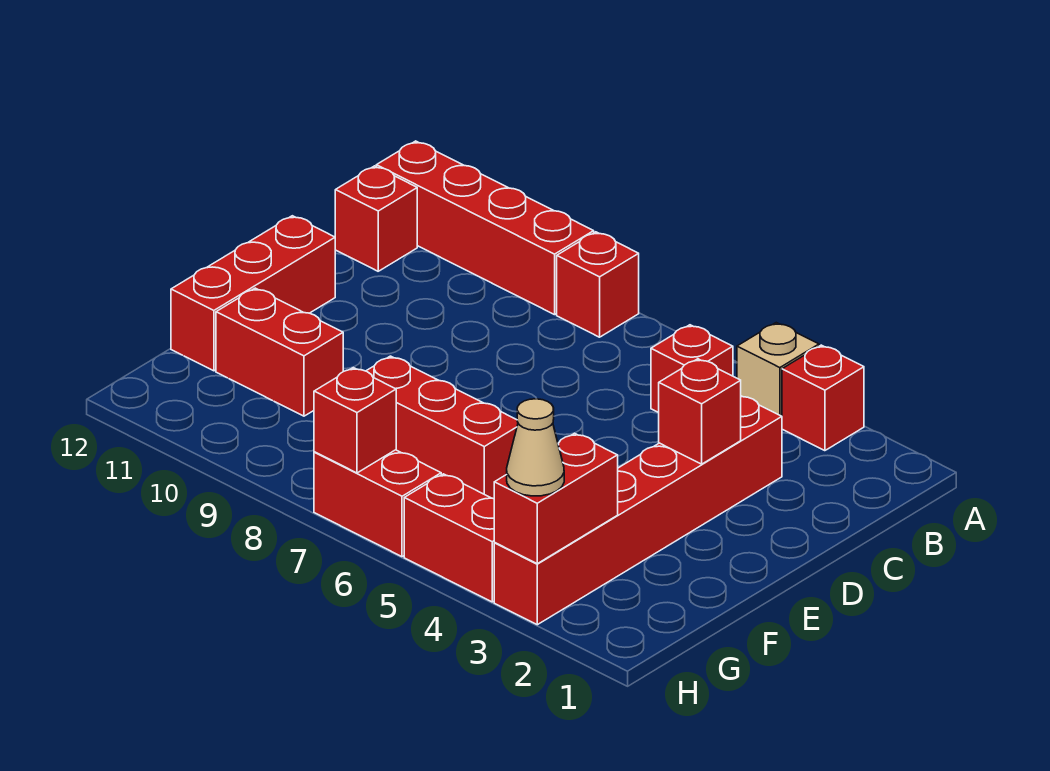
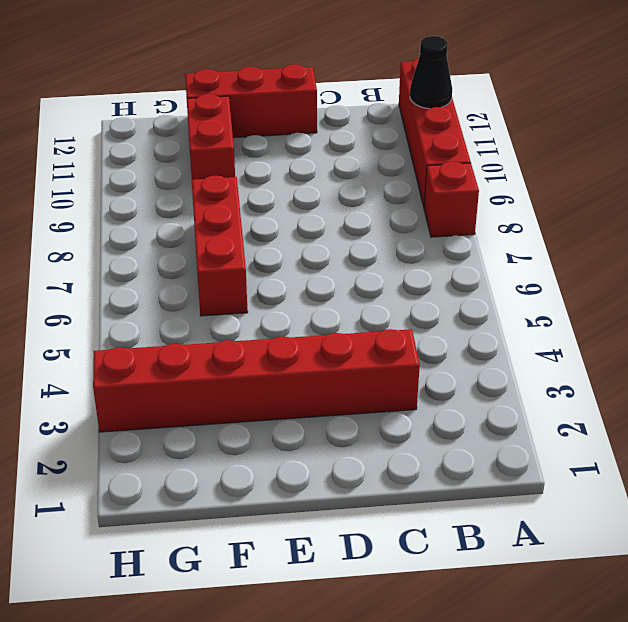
black 1x1 cone [410,36,452,109] -> none
none -> red 1x1 brick [782,345,864,451]
none -> tan 1x1 brick [737,323,819,416]
none -> red 1x1 brick [651,325,733,413]

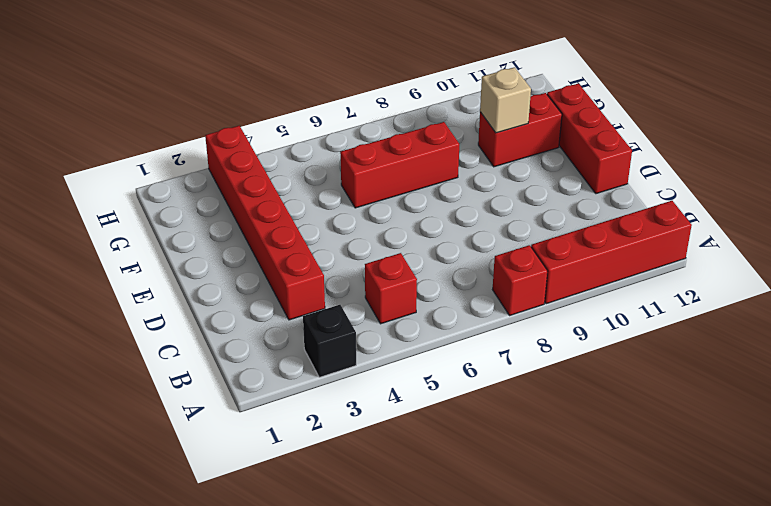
black 1x1 brick [303,305,356,377] -> red 1x1 brick [782,345,864,451]
tan 1x1 brick [480,67,531,133] -> tan 1x1 brick moved to [737,323,819,416]
none -> red 1x1 brick [335,166,417,271]
none -> red 1x2 brick [404,474,495,602]
none -> red 1x2 brick [314,450,441,557]

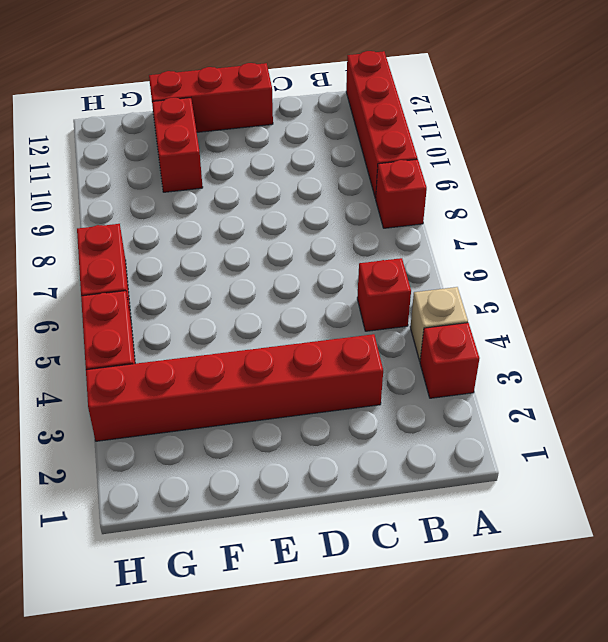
none -> red 1x1 brick [335,166,417,271]
none -> red 1x3 brick [367,356,518,499]
none -> red 1x1 brick [659,359,741,464]

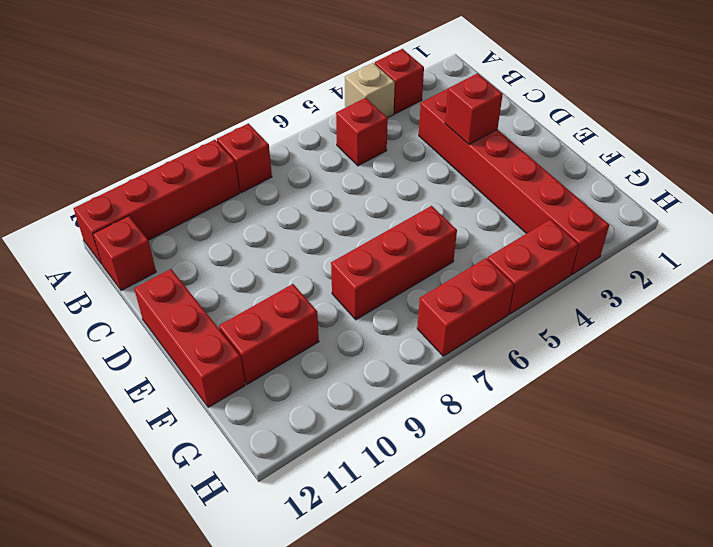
none -> red 1x2 brick [494,433,618,564]
none -> red 1x1 brick [314,368,396,473]
none -> tan 1x1 cone [507,399,564,496]

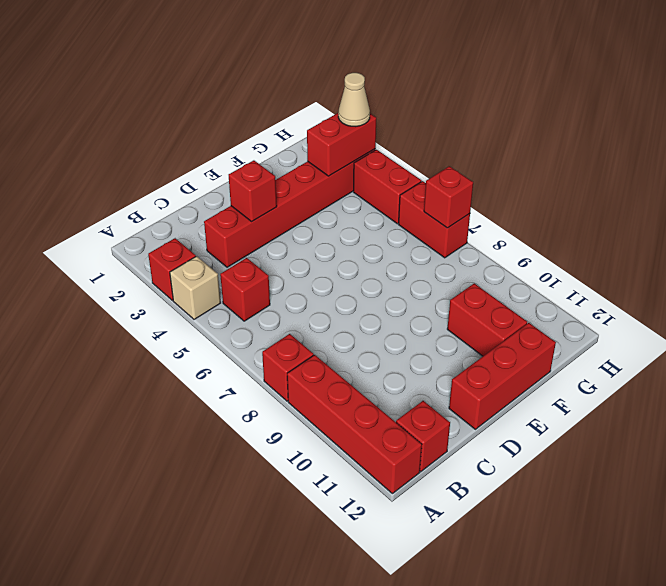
none -> red 1x3 brick [367,356,518,499]

